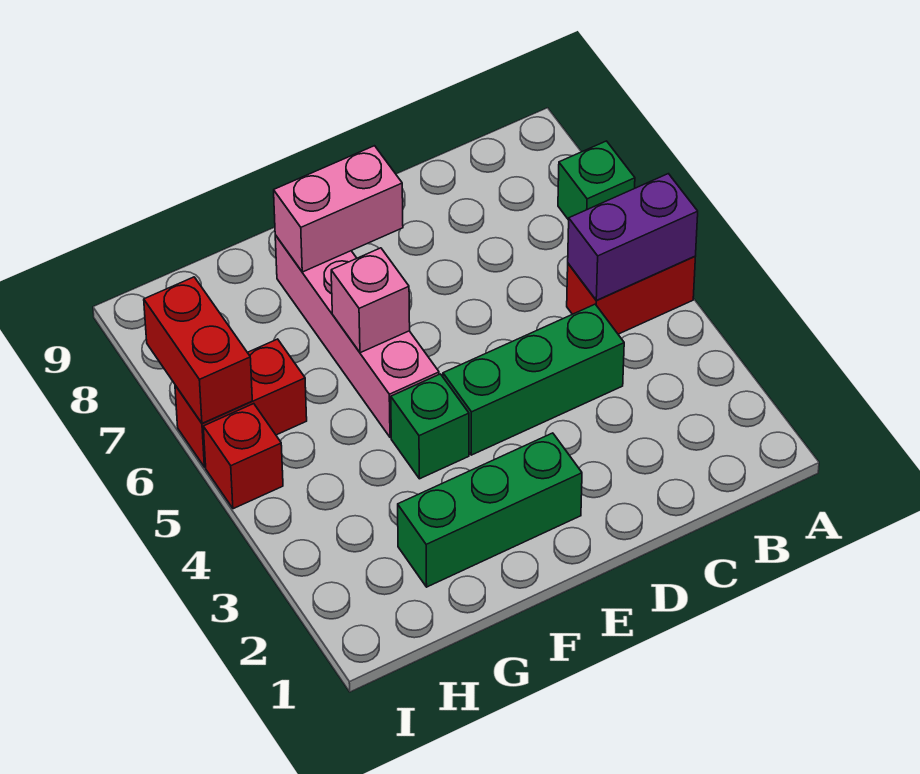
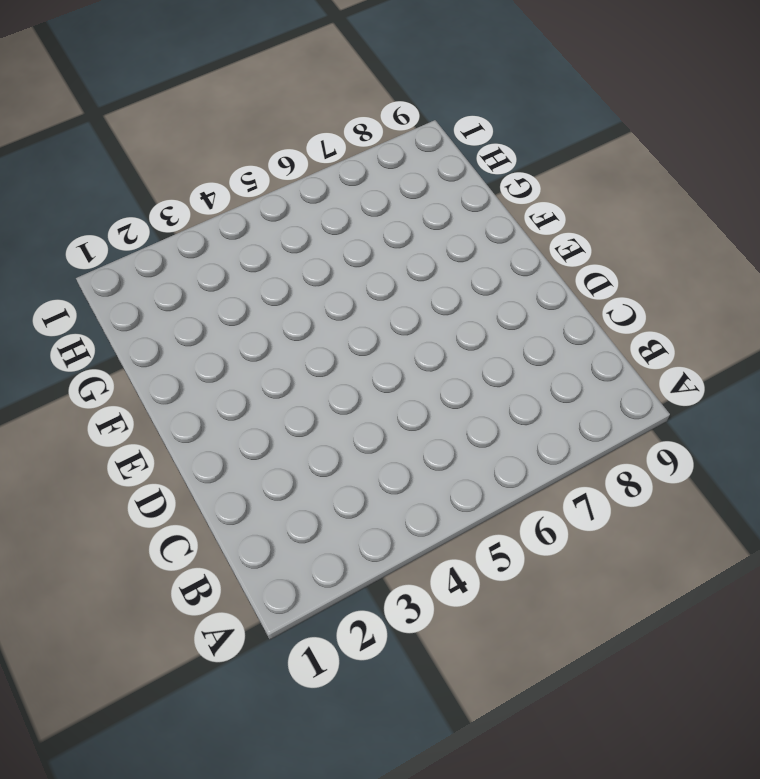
none -> red 1x2 brick [567,257,695,334]
none -> green 1x1 brick [558,141,635,220]
none -> green 1x3 brick [443,304,624,455]

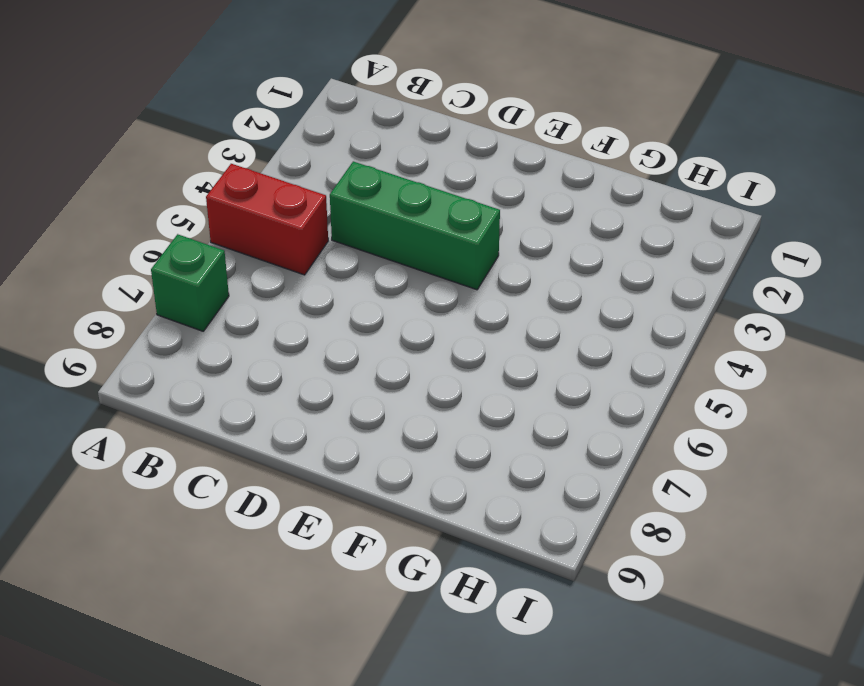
none -> green 1x3 brick [398,433,582,587]
none -> green 1x1 brick [391,374,469,479]
none -> pink 1x4 brick [275,235,439,437]

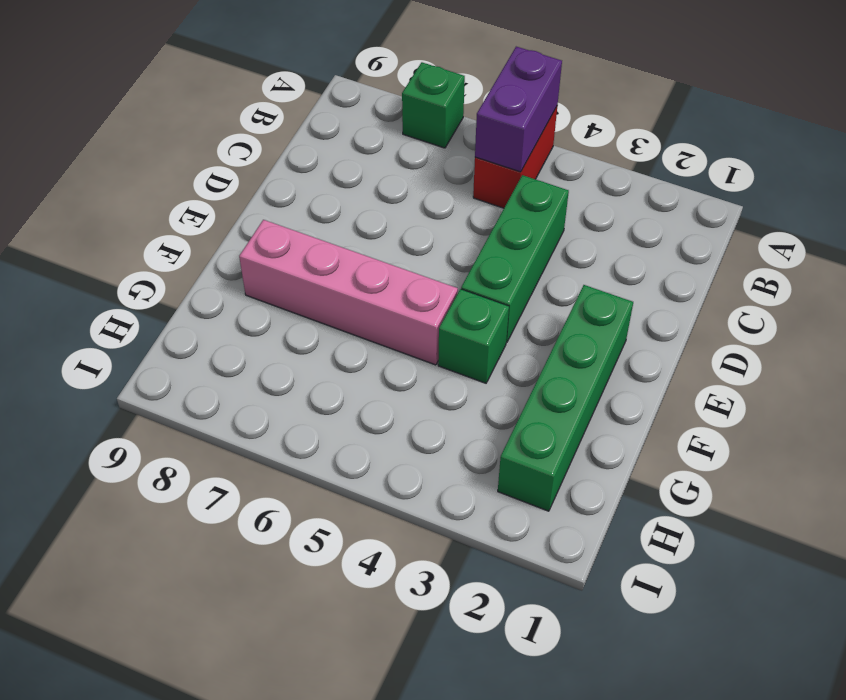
green 1x4 brick [498,285,633,511] -> green 1x3 brick [398,433,582,587]
none -> red 1x2 brick [175,339,307,467]
none -> red 1x1 brick [203,404,283,509]
none -> pink 1x2 brick [274,146,403,272]

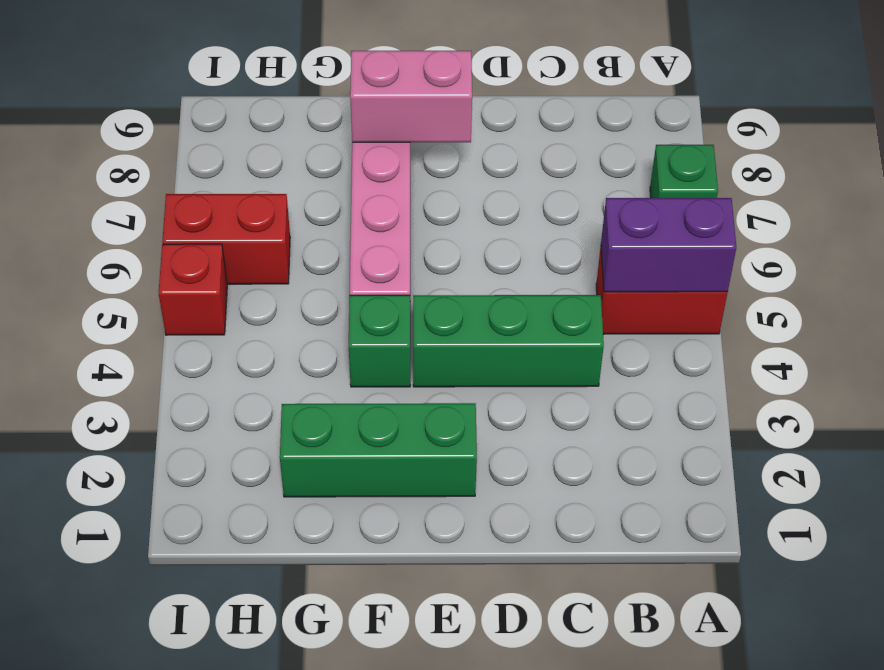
none -> pink 1x1 brick [331,248,410,353]
none -> red 1x2 brick [144,277,252,423]

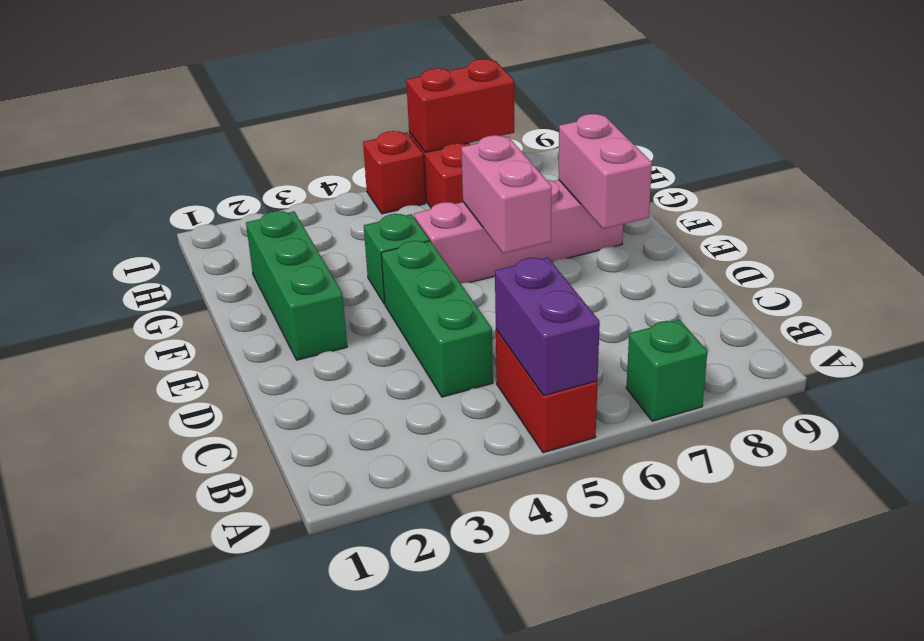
pink 1x2 brick [461,135,552,253] -> pink 1x1 brick [331,248,410,353]

